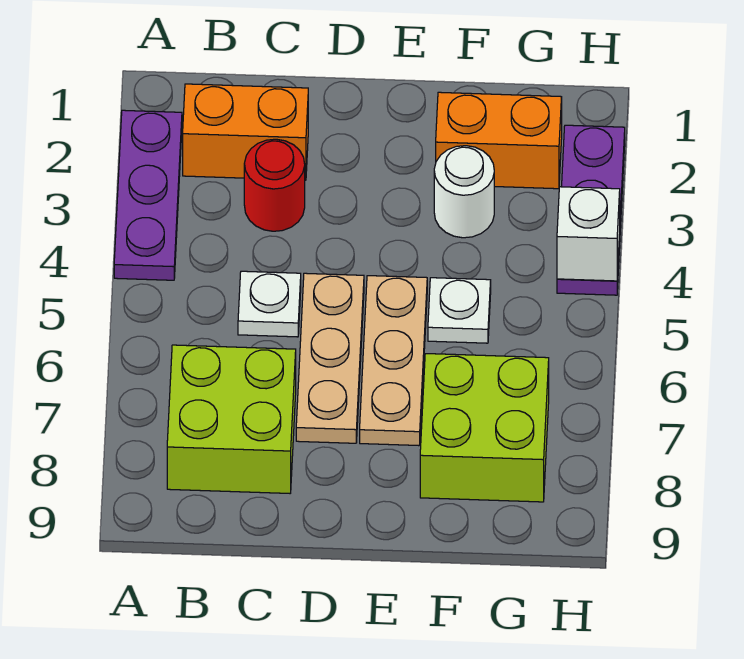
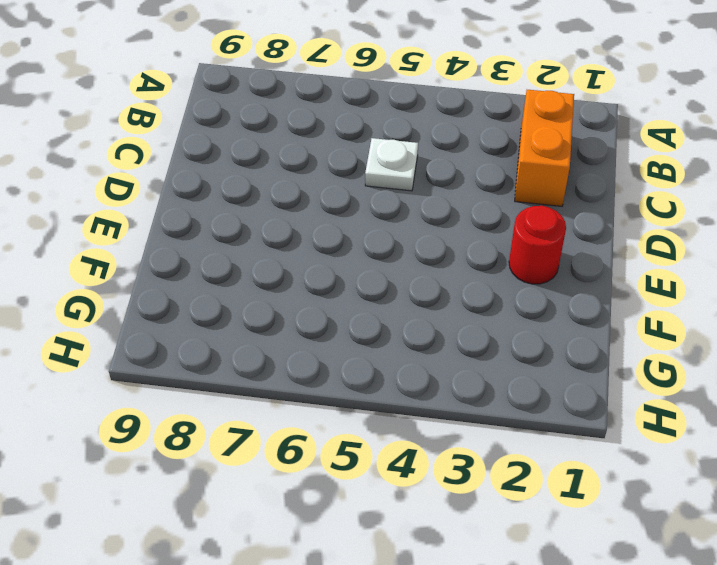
red 1x1 round brick [509,206,566,284] -> red 1x1 round brick moved to [244,139,305,231]
none -> purple 1x3 plate [114,110,182,280]
none -> lime 2x2 brick [167,345,296,493]
none -> tan 1x3 plate [296,273,364,443]

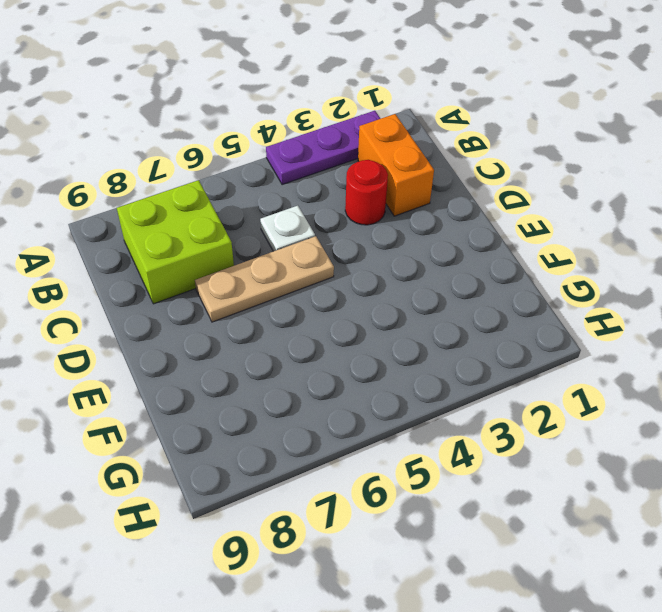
none -> tan 1x3 plate [360,276,427,446]
none -> orange 1x2 brick [436,92,562,189]
none -> white 1x1 round brick [434,146,494,238]

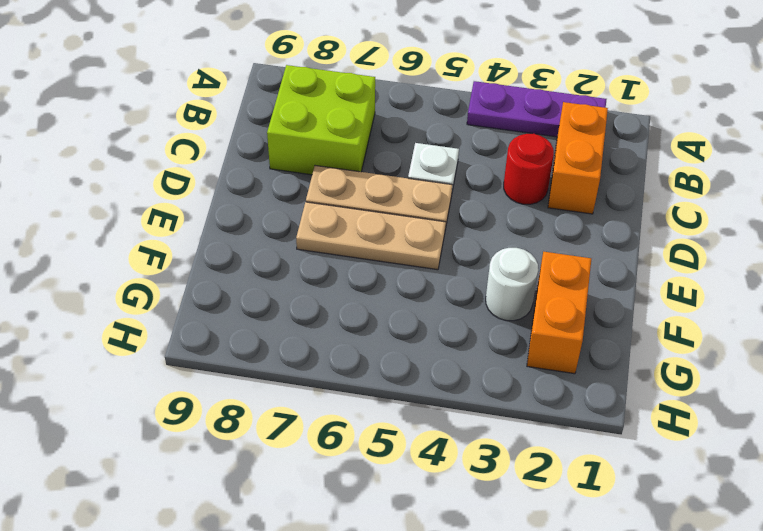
none -> white 1x1 plate [428,278,491,343]
none -> lime 2x2 brick [420,354,549,502]
none -> purple 1x3 plate [557,125,625,295]

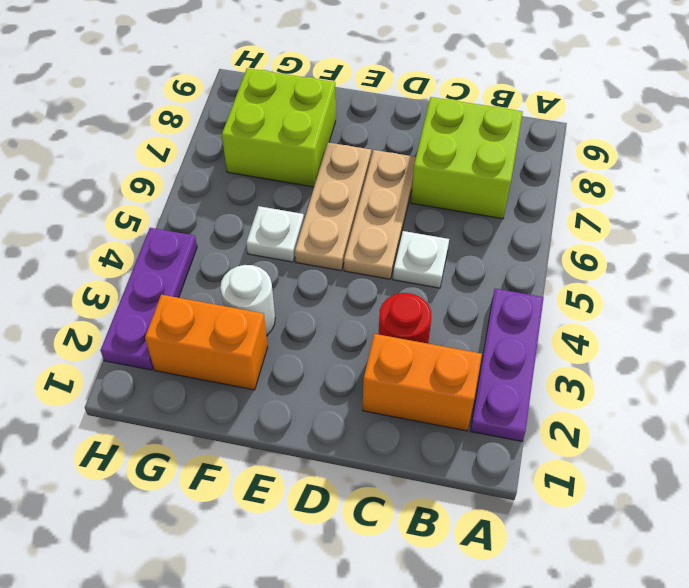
none -> white 1x1 brick [557,187,620,281]

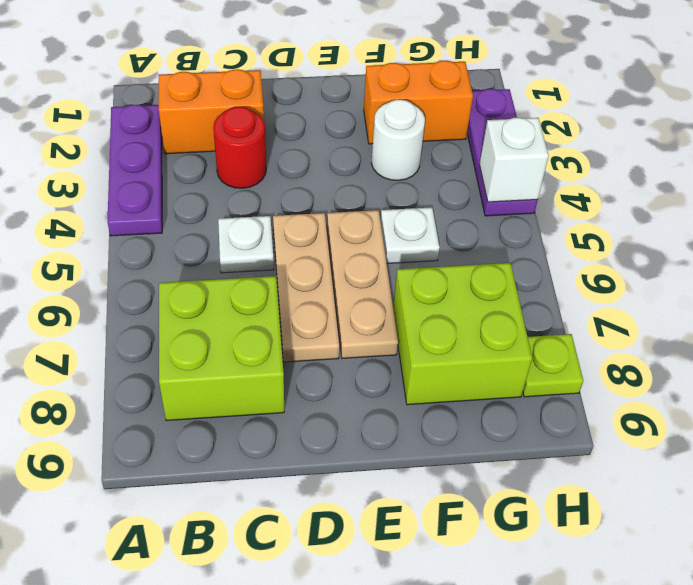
lime 1x1 plate [523,334,583,397] -> none

